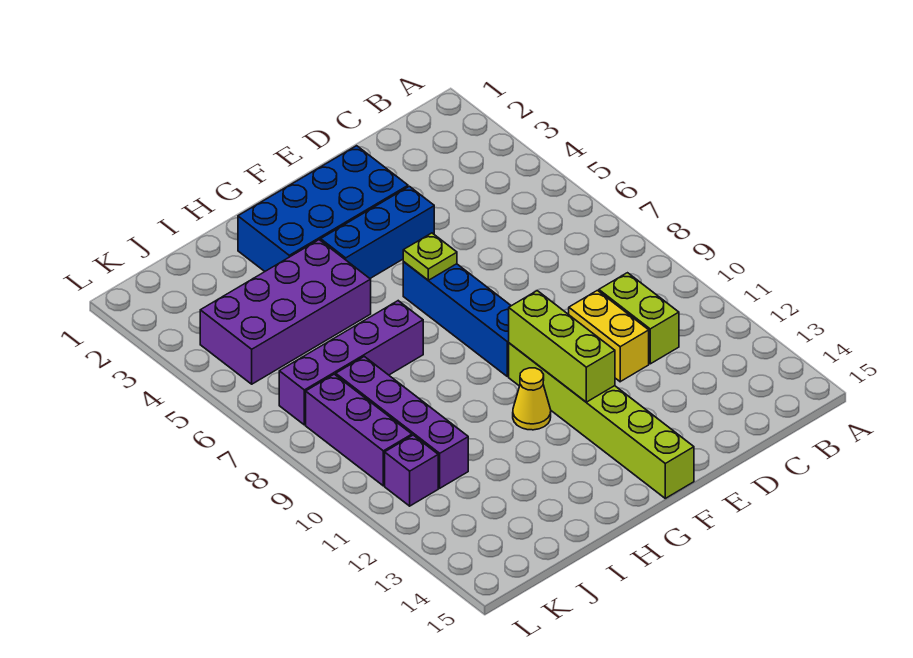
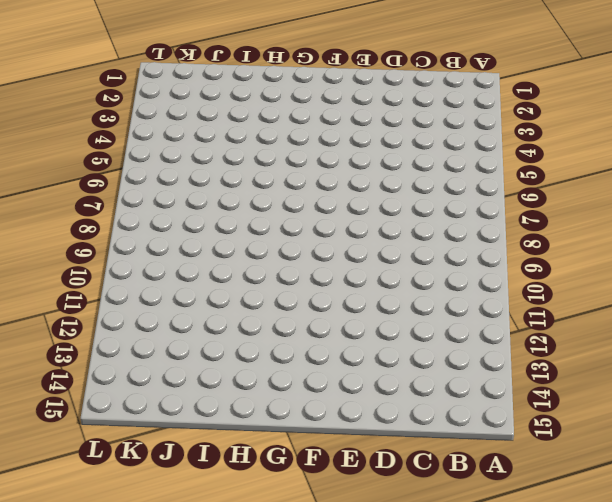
none -> lime 1x2 brick [599,273,679,364]
none -> yellow 1x2 brick [569,290,649,382]
none -> blue 2x4 brick [238,146,408,271]

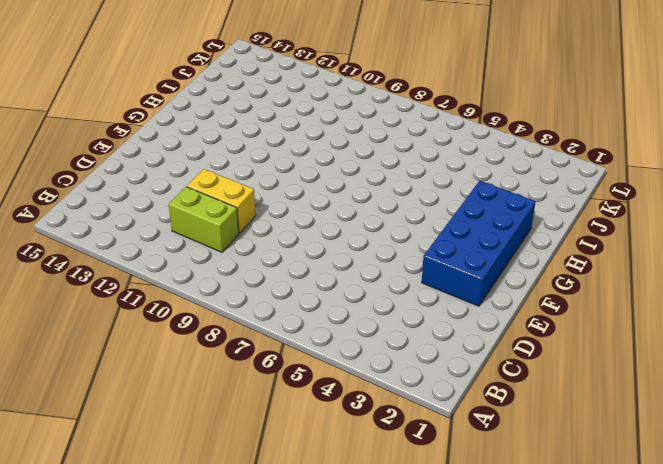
none -> blue 1x3 brick [321,186,434,278]
none -> blue 1x4 brick [403,262,511,377]
none -> lime 1x6 brick [509,343,694,498]

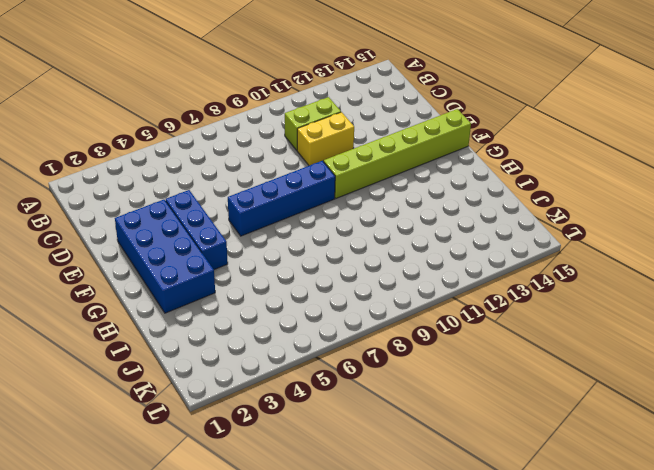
none -> yellow 1x1 cone [513,368,551,430]
none -> purple 2x4 brick [200,240,371,384]
none -> purple 1x4 brick [279,301,423,425]

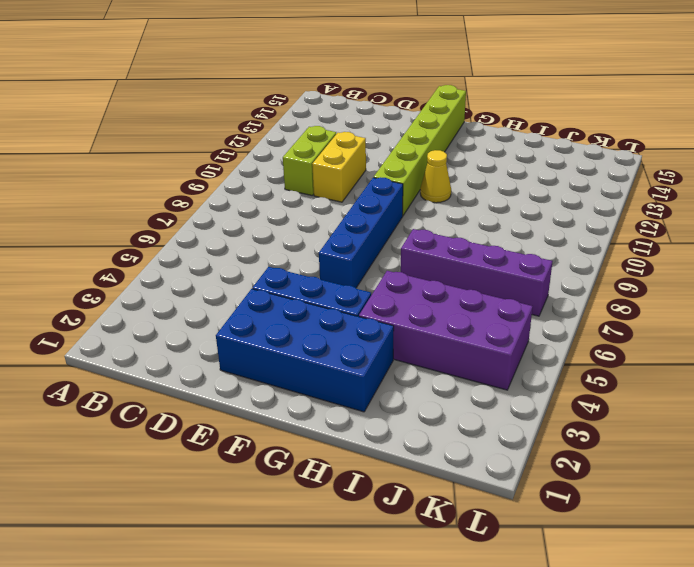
none -> purple 1x4 brick [336,356,468,488]
none -> purple 1x3 brick [306,374,412,486]
none -> purple 1x1 brick [385,435,438,506]

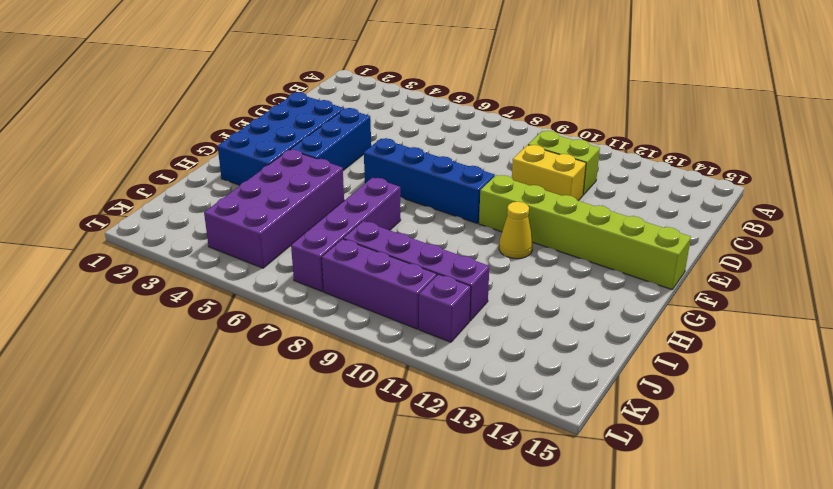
none -> lime 1x1 plate [403,233,457,280]
none -> lime 1x3 brick [509,291,615,402]

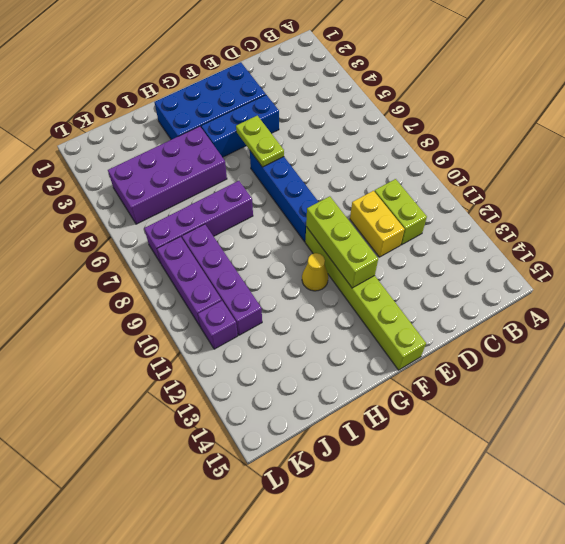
lime 1x2 plate [236,116,284,167] -> lime 1x1 plate [403,233,457,280]

